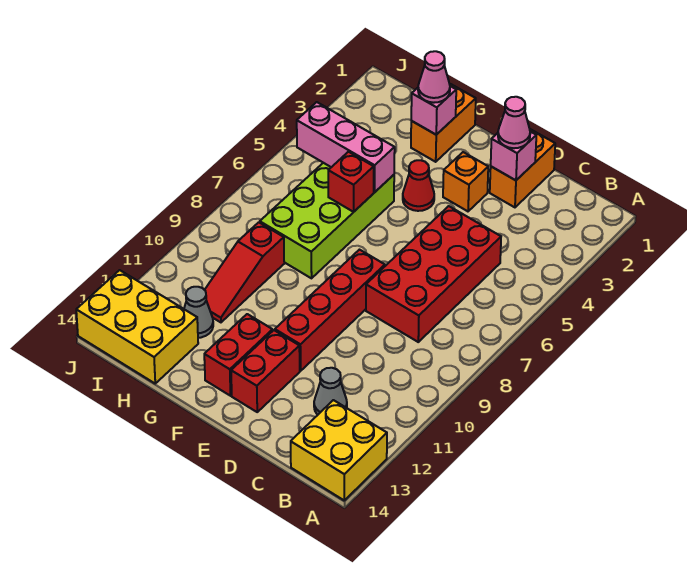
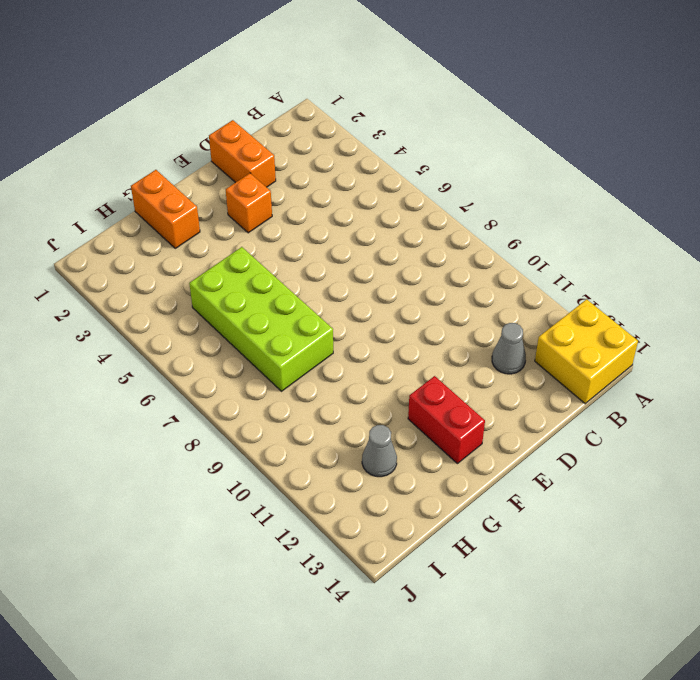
none -> red 2x4 brick [366,206,501,342]
none -> red 1x4 brick [275,250,385,371]
none -> red 1x2 brick [231,330,300,412]

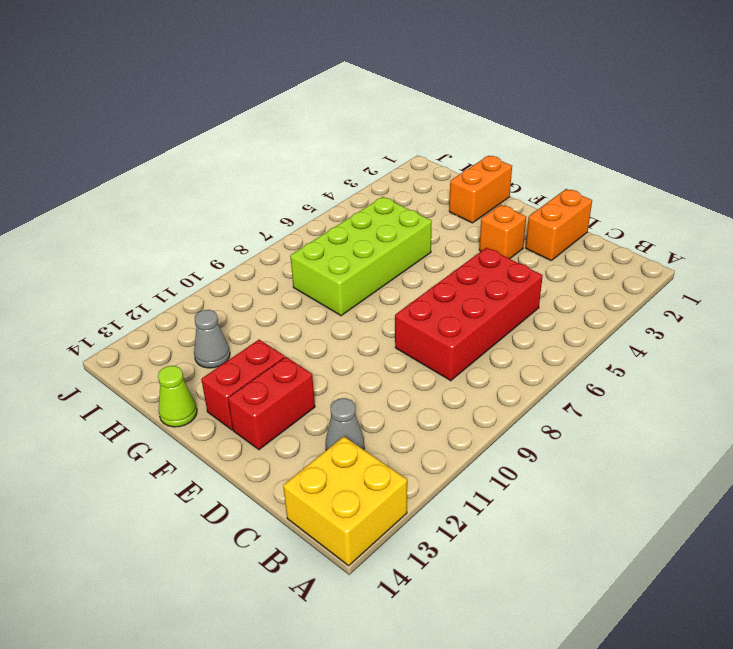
lime 1x1 cone [158,366,197,427] -> none
none -> red 1x4 brick [275,250,385,371]
none -> red 1x1 cone [403,160,434,211]
none -> red 1x3 slope [205,222,284,322]

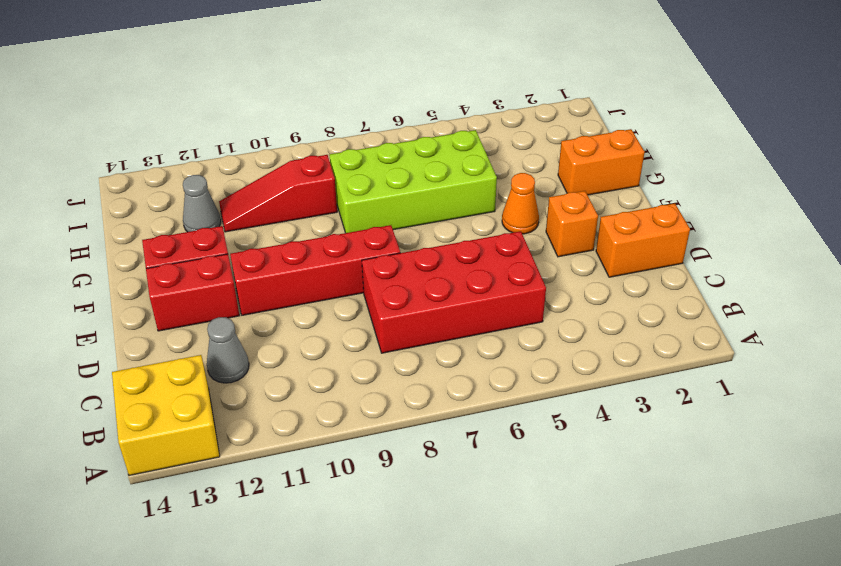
orange 1x1 cone [502,173,539,234] -> red 1x1 cone [403,160,434,211]
none -> yellow 2x3 brick [76,270,198,383]
none -> pink 1x1 brick [491,132,536,180]
none -> pink 1x1 brick [411,86,456,135]

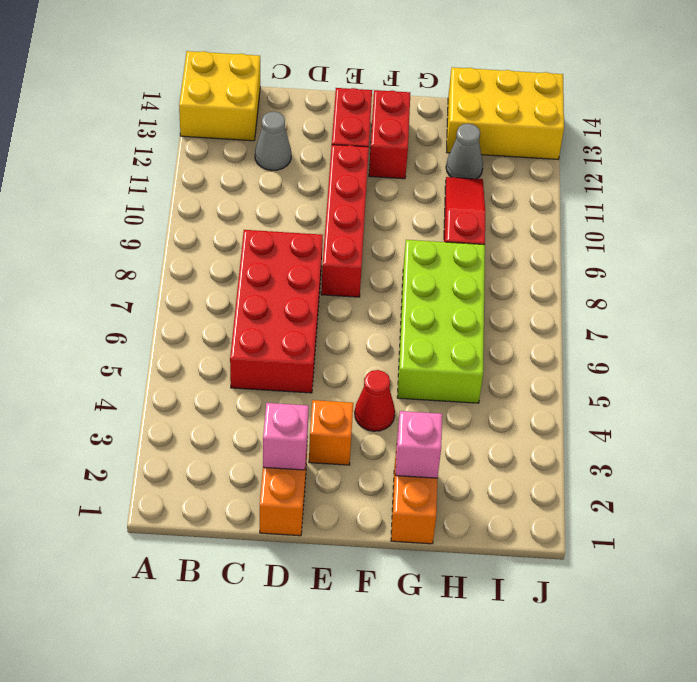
none -> pink 1x3 brick [297,102,395,193]
none -> red 1x1 brick [328,152,374,212]
none -> pink 1x1 cone [498,97,530,148]

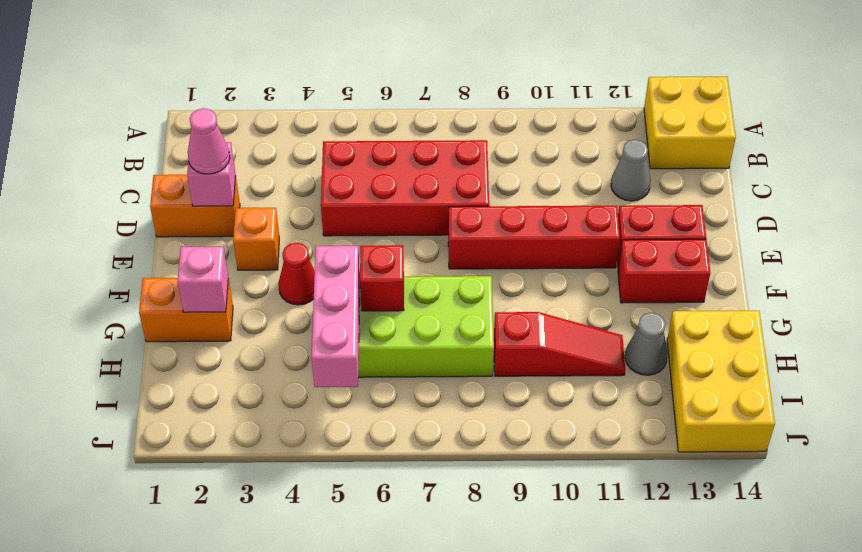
none -> pink 1x1 cone [418,51,450,103]

